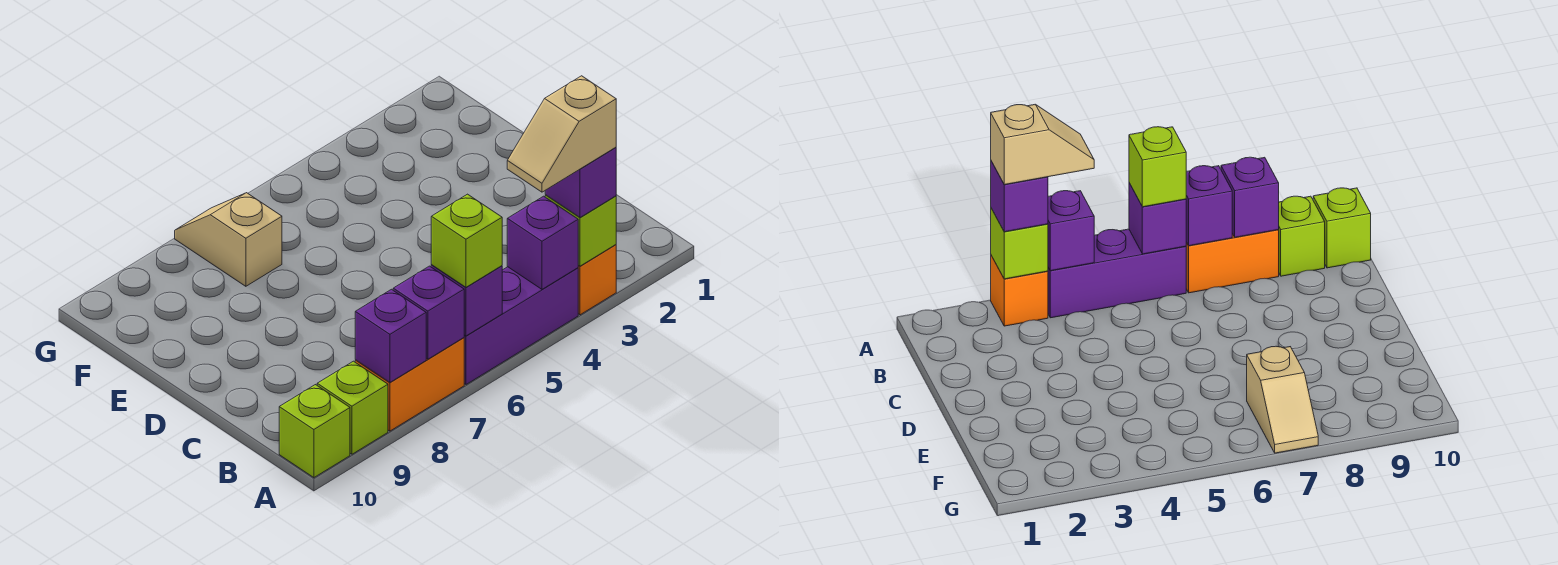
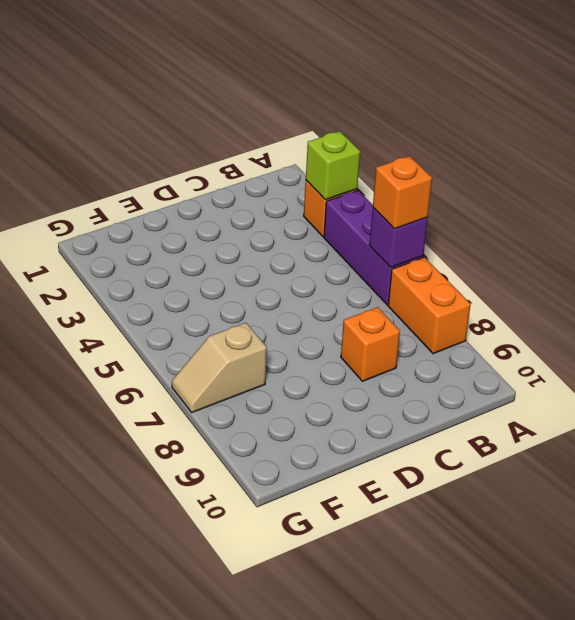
orange 1x1 brick [373,156,432,229] -> lime 1x1 brick [431,194,502,287]
orange 1x1 brick [341,307,400,381] -> none
none -> lime 1x1 brick [317,361,388,454]
none -> lime 1x1 brick [279,385,350,478]
none -> purple 1x1 brick [507,196,578,289]

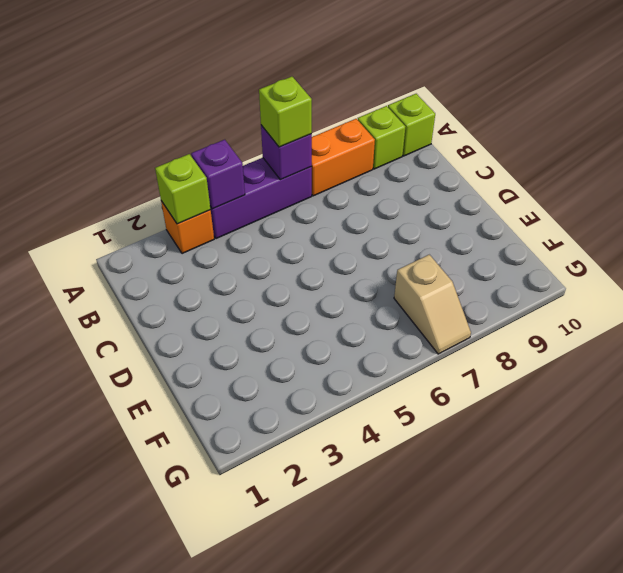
none -> purple 1x1 brick [393,266,464,359]
none -> purple 1x1 brick [355,289,426,382]
none -> purple 1x1 brick [545,147,616,217]

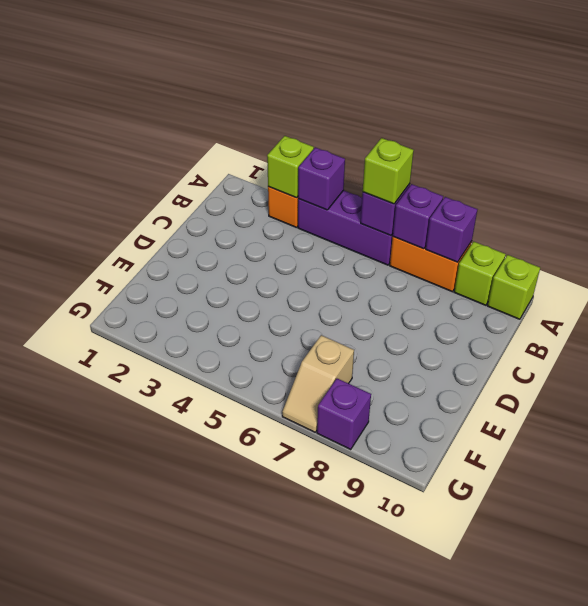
purple 1x1 brick [317,379,371,449] -> purple 1x1 brick moved to [545,147,616,217]
none -> tan 1x2 slope [507,76,616,192]

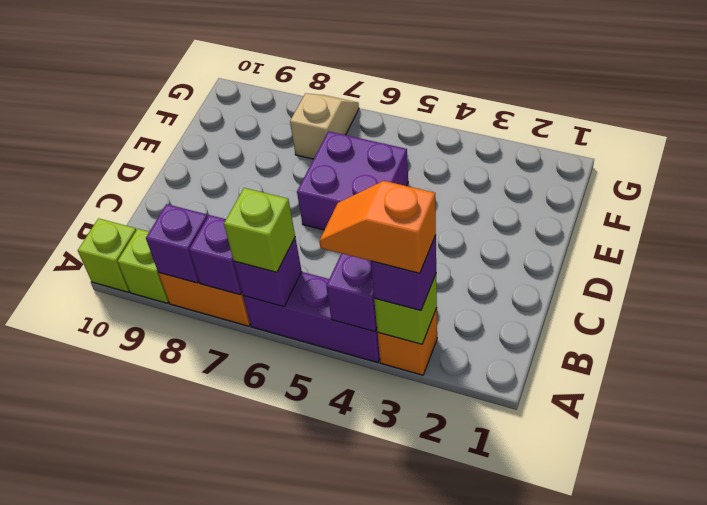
orange 1x2 slope [319,181,436,273] -> tan 1x2 slope [507,76,616,192]
purple 2x2 brick [297,131,408,230] -> none

